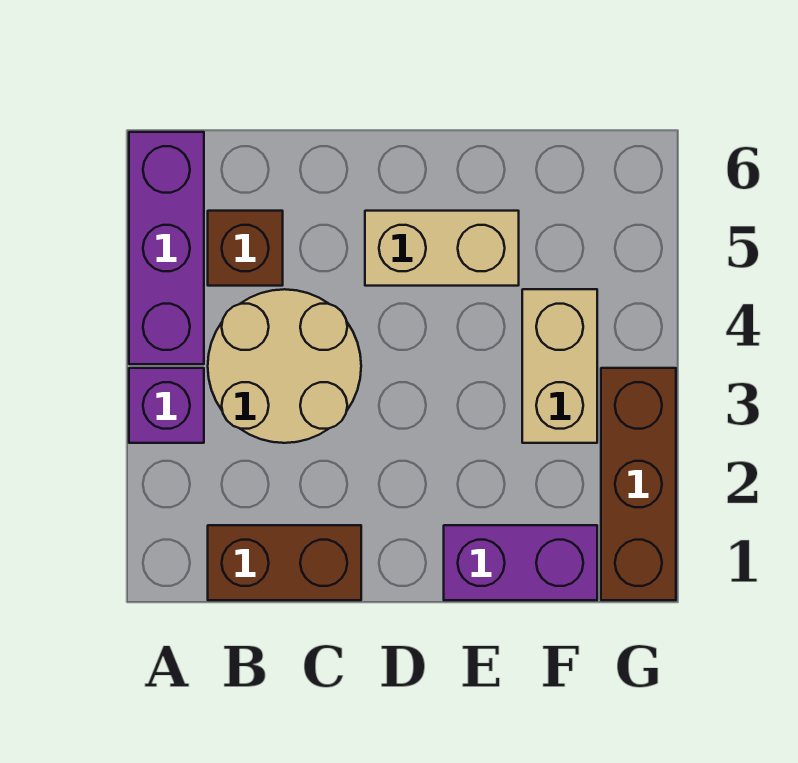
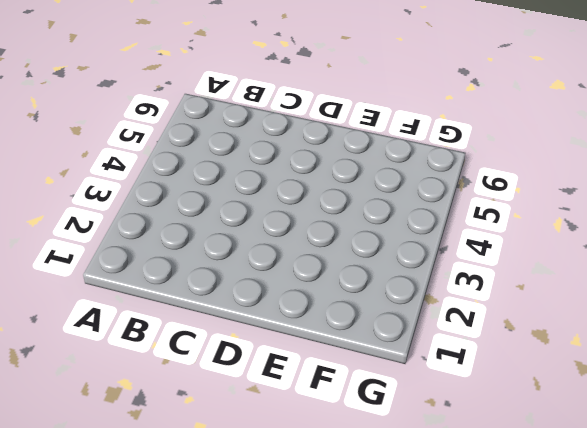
none -> purple 1x1 brick [129,368,204,443]
none -> purple 1x3 brick [129,132,204,364]

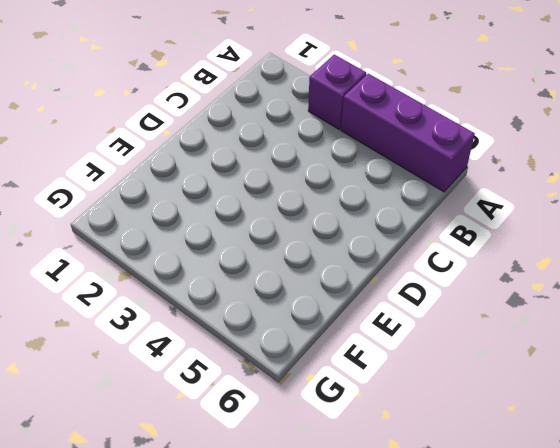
none -> brown 1x2 brick [208,525,361,600]
none -> tan 2x2 round brick [208,289,361,443]

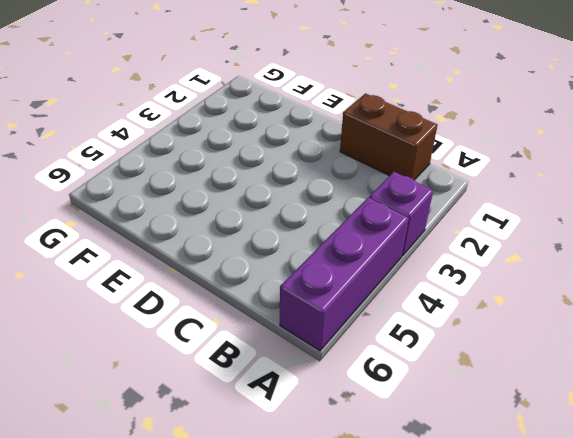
none -> tan 2x2 round brick [208,289,361,443]
none -> brown 1x1 brick [208,211,283,286]

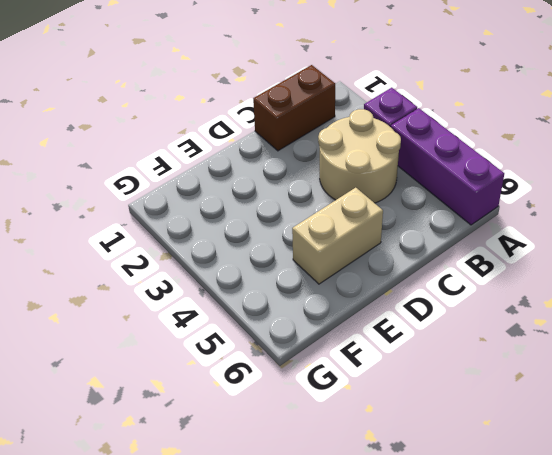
none -> brown 1x1 brick [208,211,283,286]
none -> purple 1x2 brick [444,525,597,600]

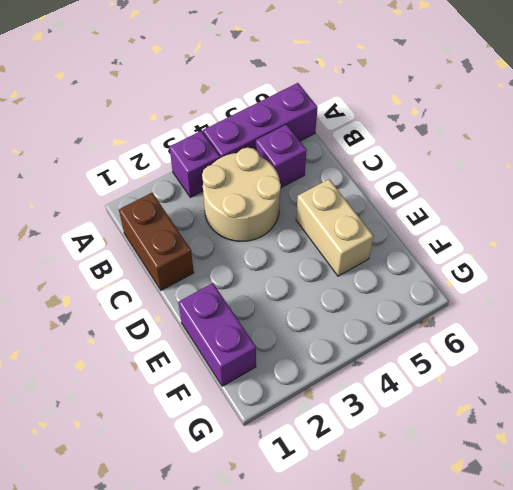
purple 1x1 brick [256,125,307,188] -> brown 1x1 brick [208,211,283,286]
none -> tan 1x2 brick [522,289,597,443]
none -> brown 1x3 brick [601,368,676,600]

